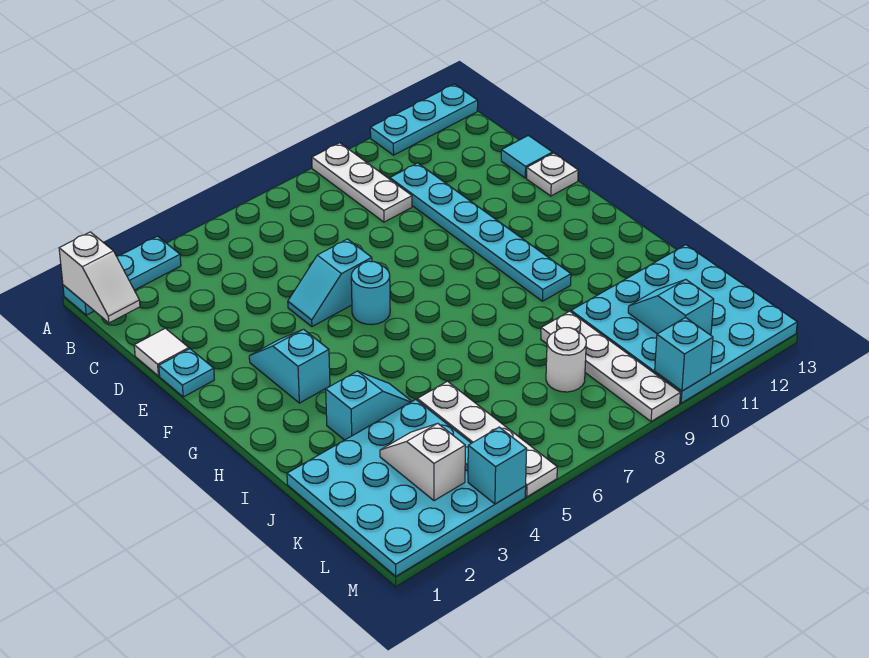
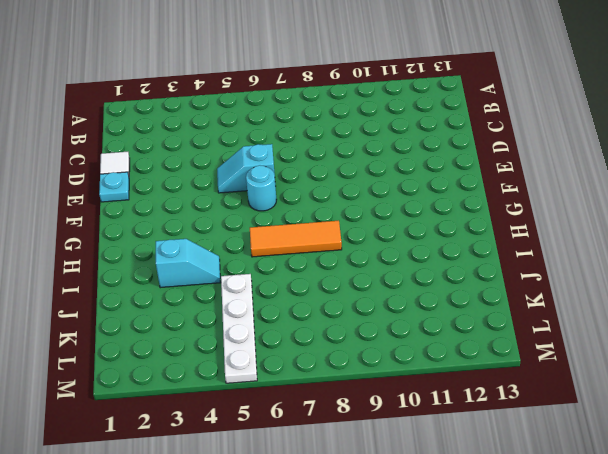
orange 1x3 tile [250,221,342,257] -> none
none -> cyan 1x3 plate [63,236,181,315]
none -> white 1x3 plate [312,143,412,222]
none -> cyan 1x3 plate [370,84,478,155]

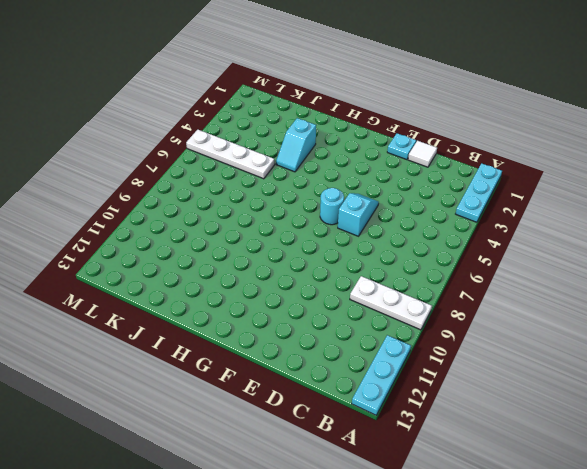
none -> cyan 1x6 plate [390,163,571,301]
none -> cyan 1x1 tile [501,135,553,178]
none -> white 1x1 plate [527,153,578,196]

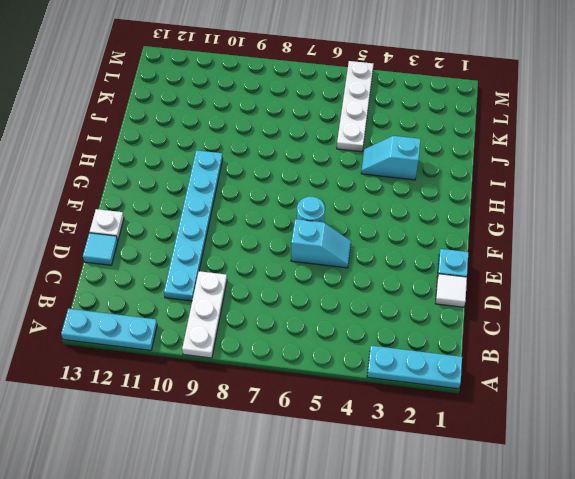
none -> cyan 1x2 slope [249,329,330,403]
none -> cyan 4x4 plate [287,400,526,576]
none -> white 1x4 plate [541,311,680,421]

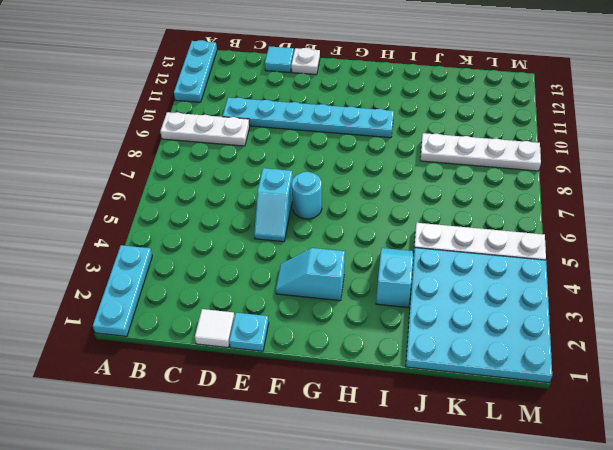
none -> cyan 4x4 plate [571,245,797,403]
none -> white 1x1 round brick [546,328,586,392]
none -> white 1x2 slope [59,232,140,323]

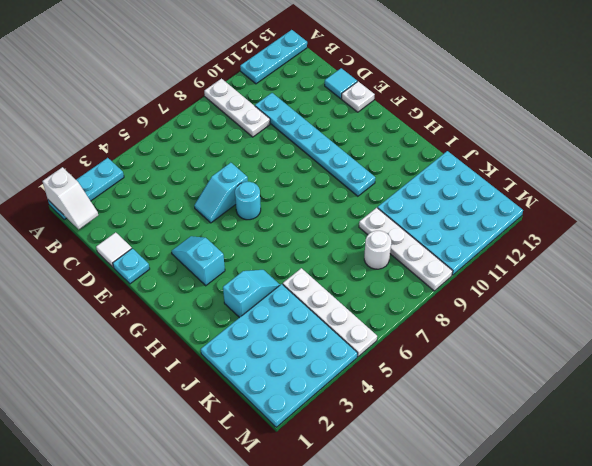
none -> white 1x2 slope [380,423,465,501]
none -> cyan 1x2 slope [628,279,714,335]
none -> cyan 1x1 brick [468,427,527,504]

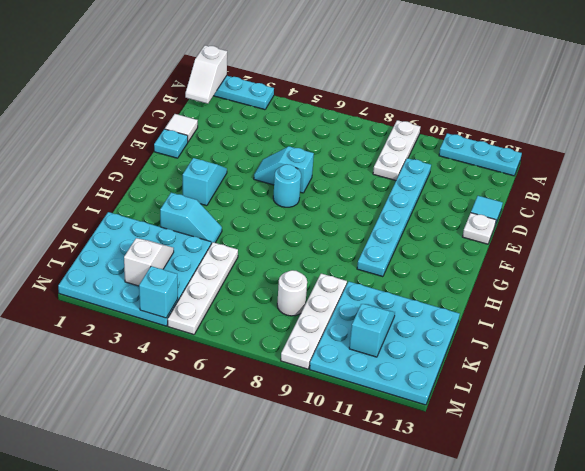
none -> cyan 1x1 brick [655,317,713,391]

